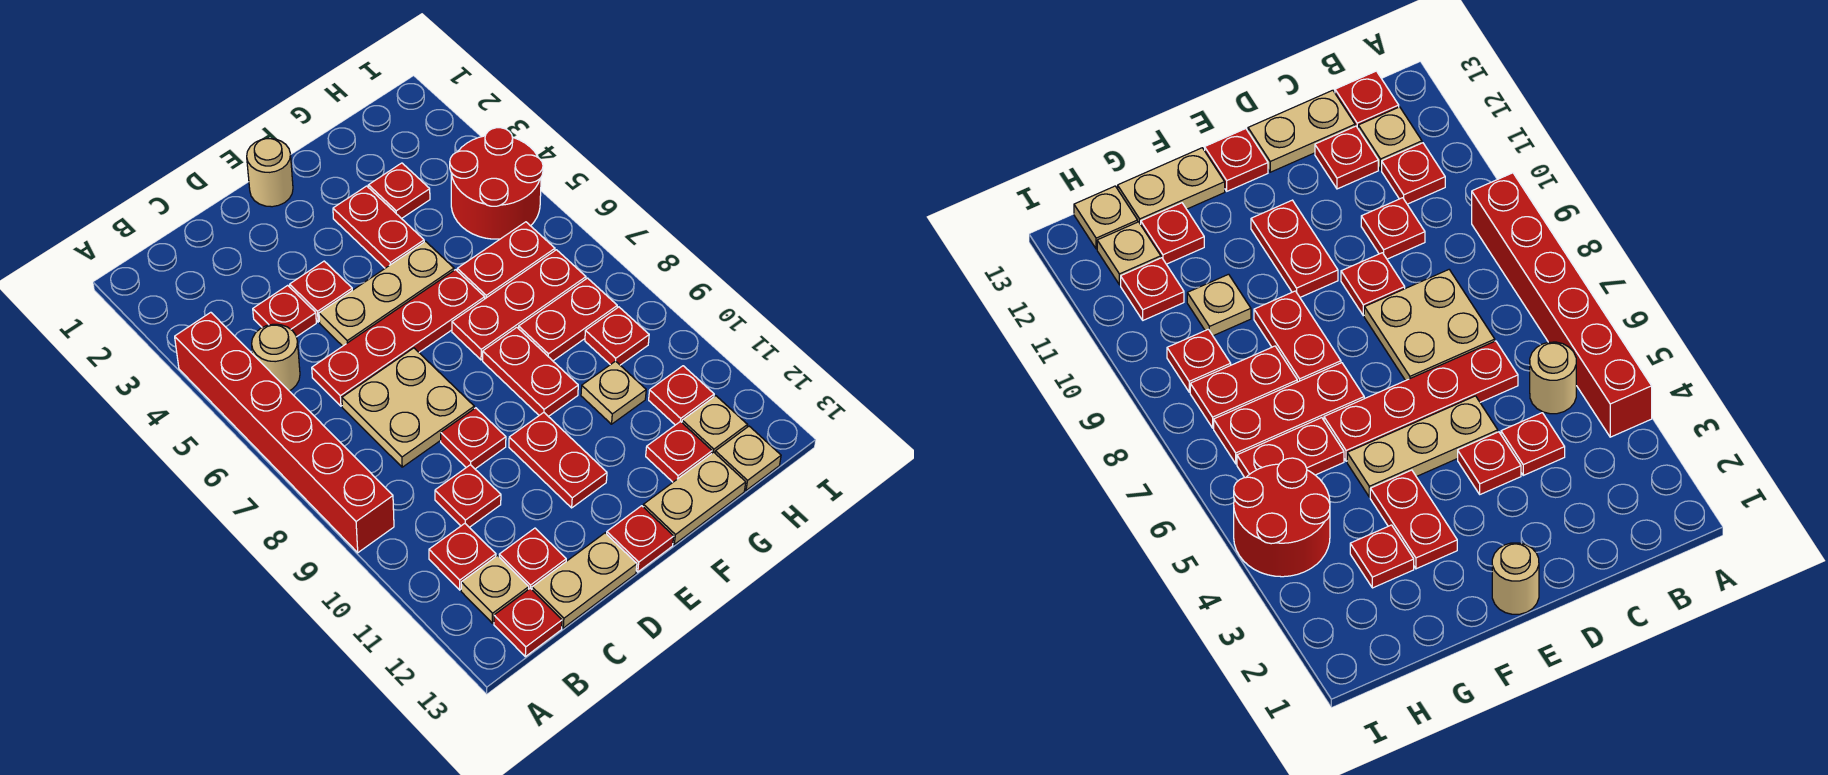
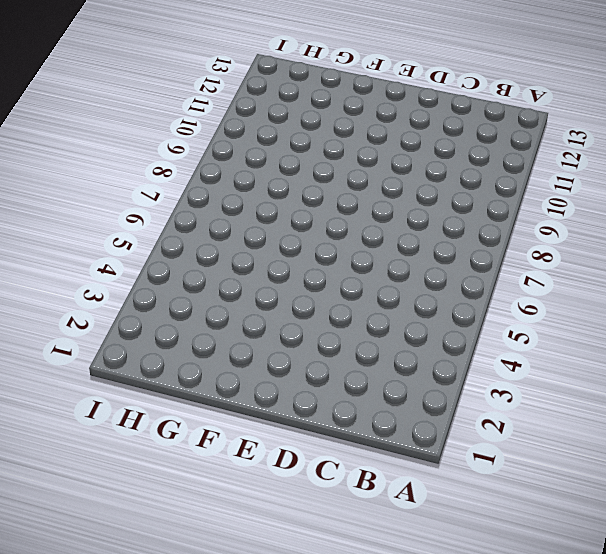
none -> red 1x6 brick [175,312,394,553]
none -> tan 1x1 round brick [252,324,300,391]
none -> red 1x1 plate [429,524,496,590]
none -> tan 1x1 plate [461,556,529,623]

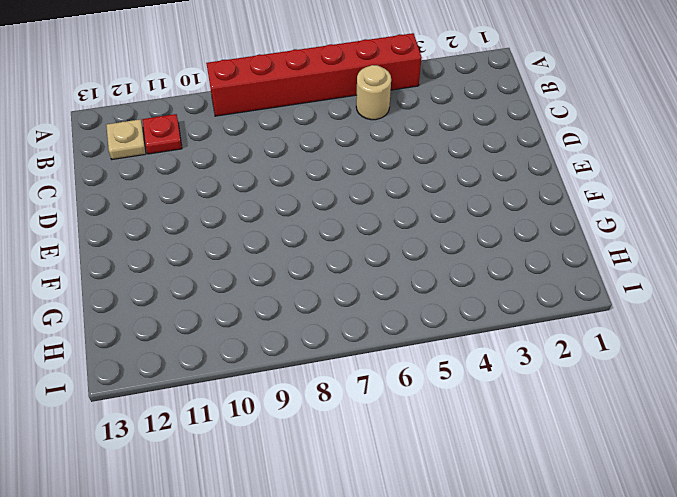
none -> red 1x1 plate [494,588,562,657]
none -> red 1x1 plate [253,285,316,337]
none -> red 1x4 plate [312,270,485,406]
none -> tan 2x2 plate [342,348,474,467]

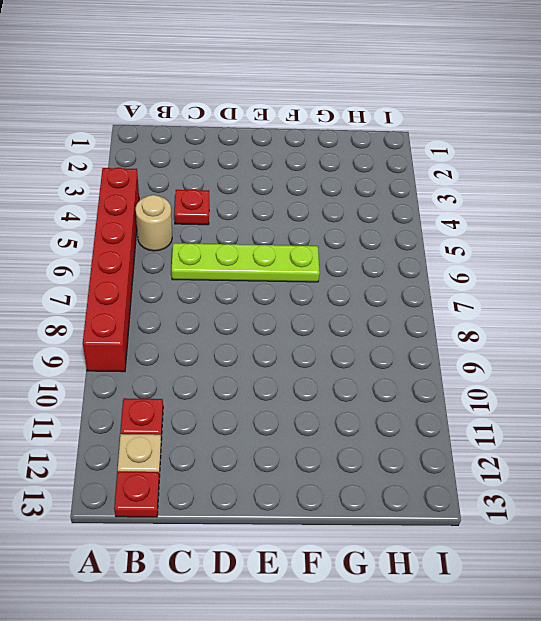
lime 1x4 plate [172,243,320,282] -> red 1x4 plate [312,270,485,406]
none -> tan 2x2 plate [342,348,474,467]
none -> red 1x1 plate [435,465,501,527]
none -> red 1x1 plate [499,528,566,589]
none -> tan 1x2 plate [532,533,637,628]

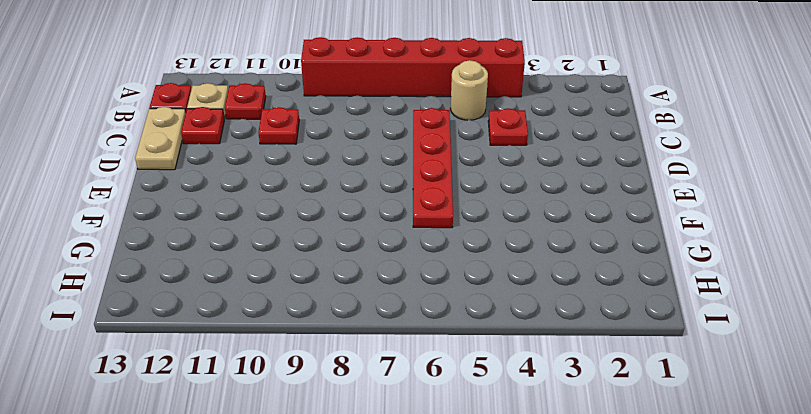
none -> tan 2x2 plate [342,348,474,467]
none -> red 1x1 plate [290,261,352,322]
none -> tan 1x3 plate [319,241,454,346]
none -> red 1x1 plate [441,408,506,469]

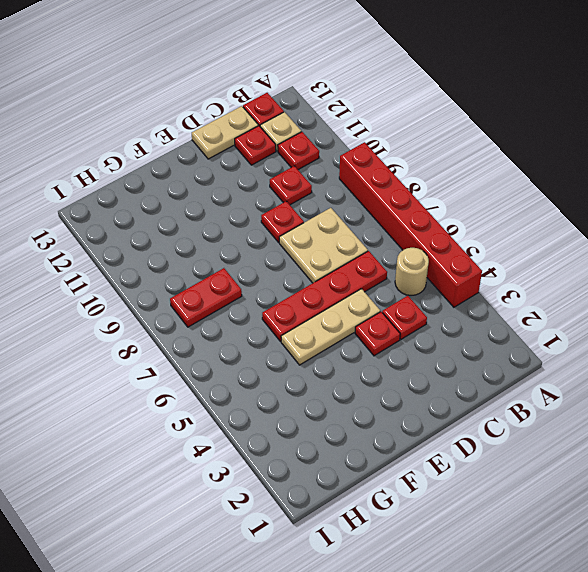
none -> tan 1x1 round brick [247,139,293,207]
none -> red 1x2 plate [509,413,607,508]
none -> red 1x1 plate [607,506,674,572]
none -> red 1x2 plate [333,186,424,268]

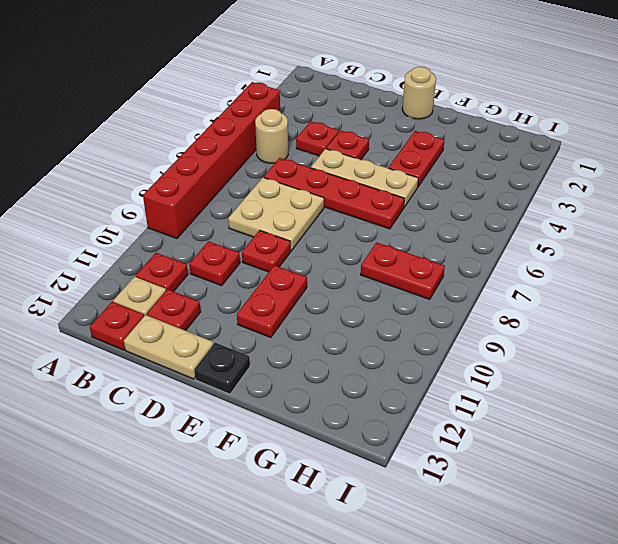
black 1x1 plate [194,343,250,394] -> red 1x1 plate [607,506,674,572]
none -> red 1x3 plate [452,250,586,360]
none -> red 1x2 plate [483,327,578,417]
none -> tan 1x2 plate [643,452,746,544]
none -> red 1x1 plate [368,163,430,219]

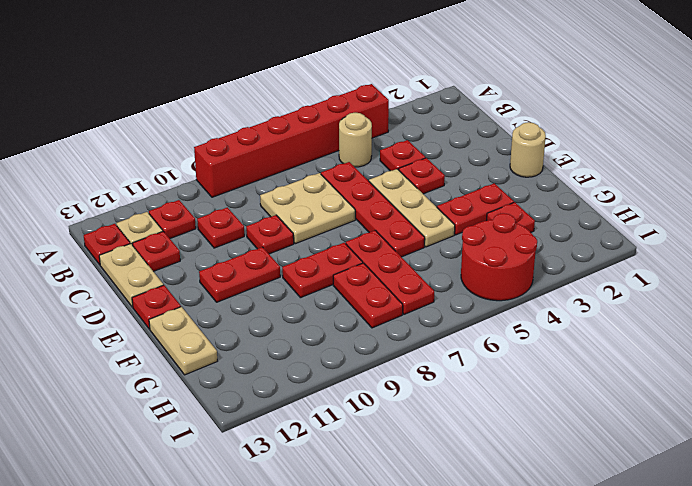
none -> red 1x2 plate [457,222,555,299]
none -> tan 1x1 plate [581,361,646,424]
none -> red 1x1 plate [646,421,712,482]
none -> red 1x1 plate [585,307,649,365]

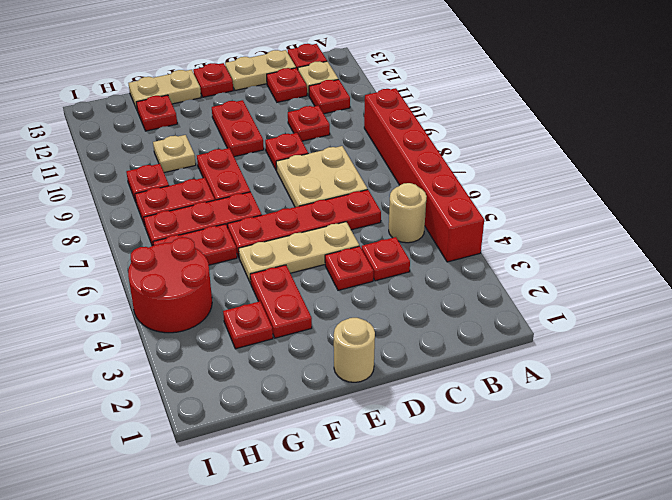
none -> red 1x1 plate [649,366,714,425]
none -> tan 1x1 plate [682,396,747,453]
none -> tan 1x1 plate [715,426,781,490]

